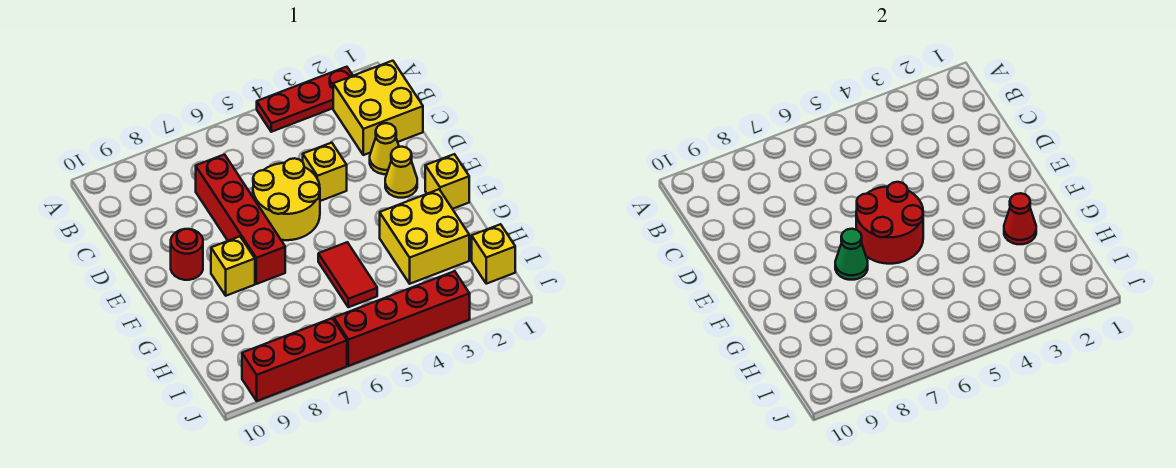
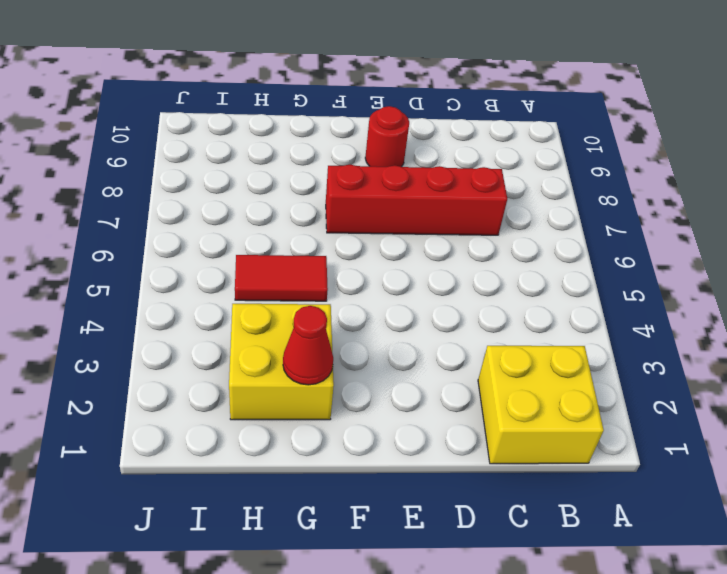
none -> red 1x3 plate [257,67,353,132]
none -> yellow 1x1 cone [370,123,399,174]
none -> yellow 1x1 brick [303,143,347,201]

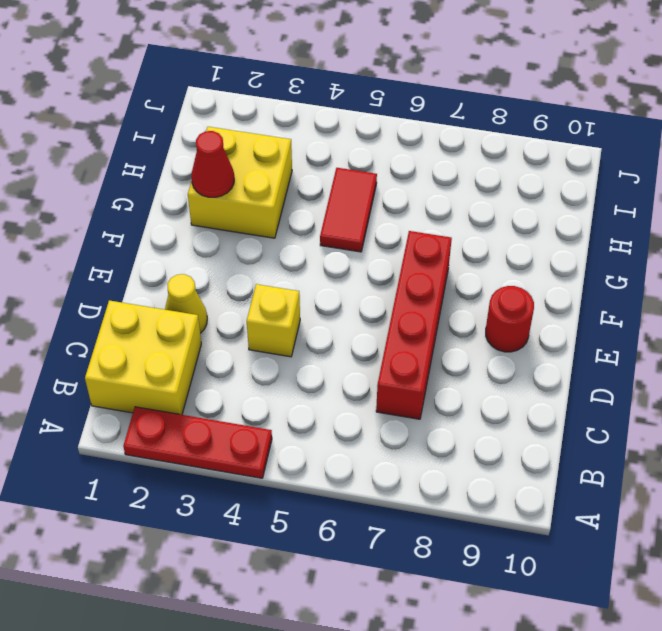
none -> yellow 2x2 round brick [253,158,320,240]
none -> yellow 1x1 cone [385,147,417,198]
none -> yellow 1x1 brick [425,154,469,209]

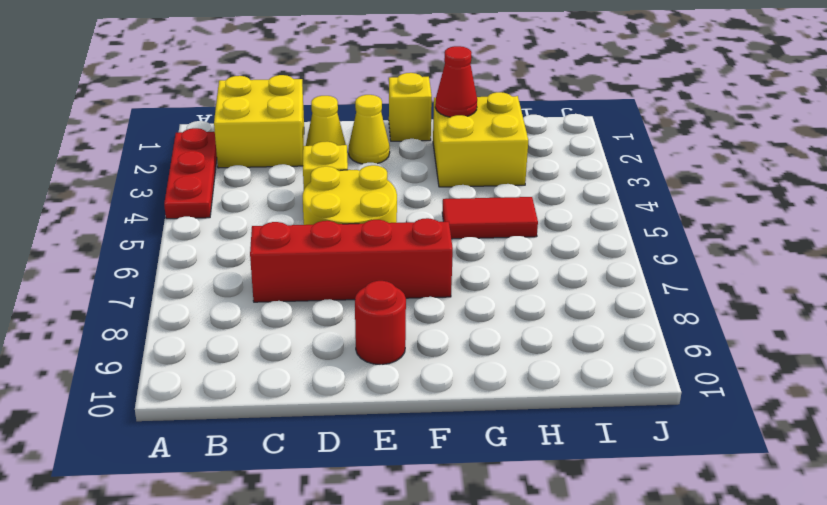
none -> yellow 1x1 brick [211,237,255,296]
none -> yellow 1x1 brick [472,224,515,284]
none -> red 1x4 brick [334,271,470,366]

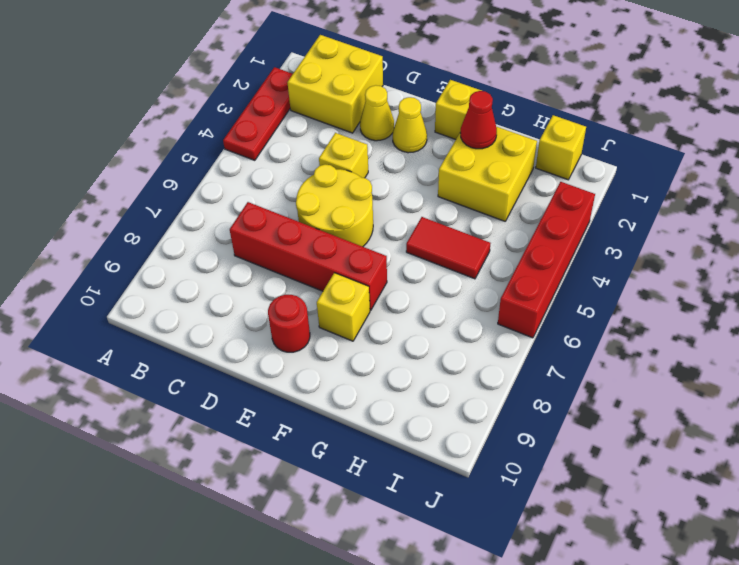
none -> red 1x3 brick [242,318,347,401]
none -> red 2x2 round brick [856,182,923,264]
none -> green 1x1 cone [835,229,868,280]

